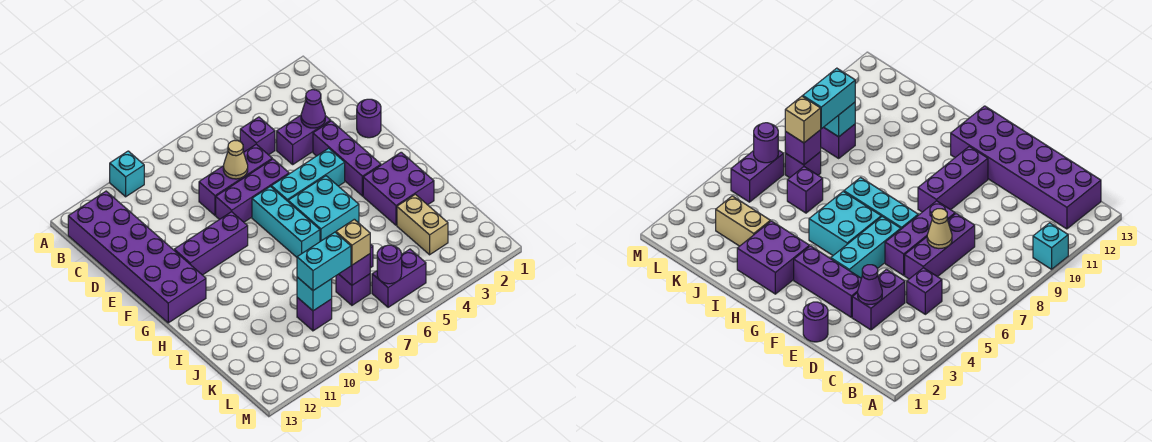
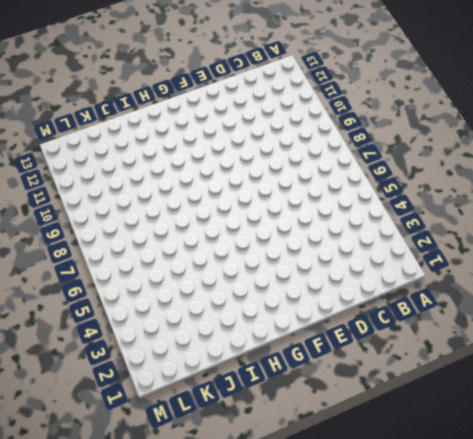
none -> cyan 1x1 brick [110,151,144,197]
none -> purple 2x6 brick [68,191,206,323]
none -> purple 1x1 brick [240,117,275,155]

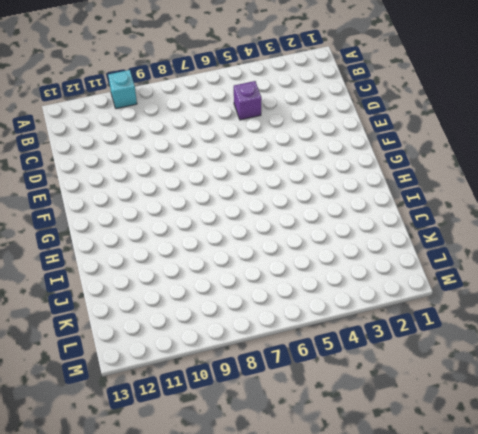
none -> purple 2x6 brick [68,191,206,323]
none -> purple 1x2 brick [277,115,331,164]
none -> purple 1x3 brick [199,144,272,215]

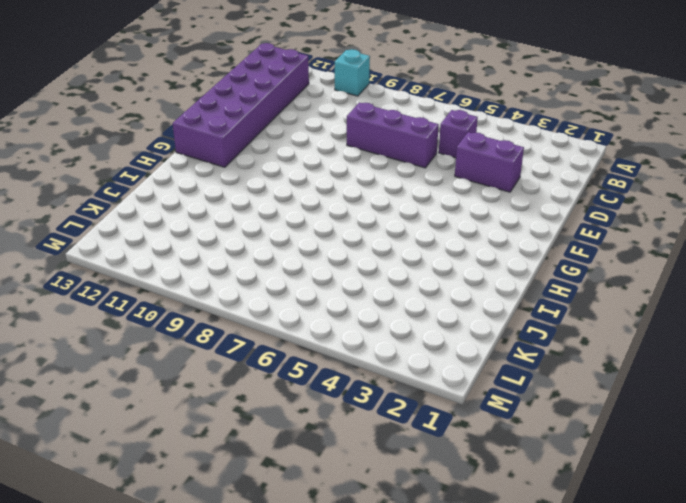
none -> purple 1x1 round brick [357,99,381,138]
none -> purple 1x3 brick [313,121,381,196]
none -> purple 1x3 brick [216,159,289,222]

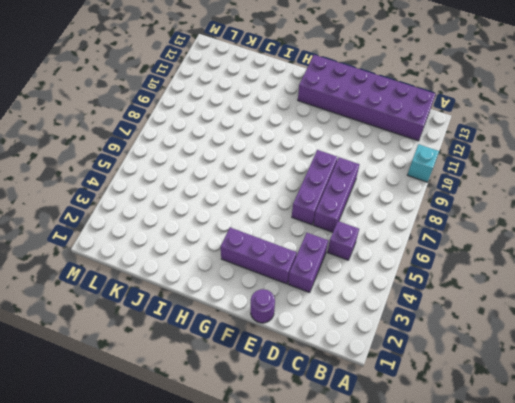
none -> cyan 1x3 brick [271,148,345,201]
none -> cyan 1x3 brick [252,186,320,257]
none -> purple 1x3 brick [174,212,248,275]

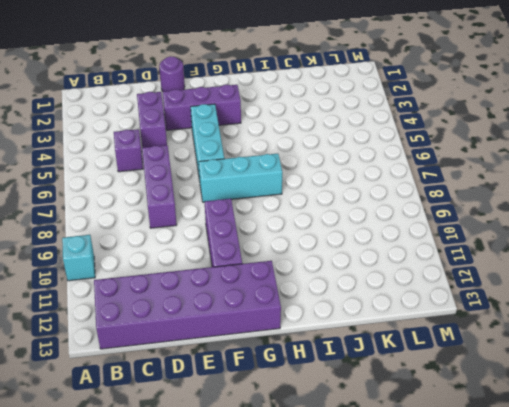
none -> purple 1x3 brick [216,159,289,222]
none -> cyan 2x2 brick [288,176,359,241]
none -> purple 2x2 brick [363,152,434,225]

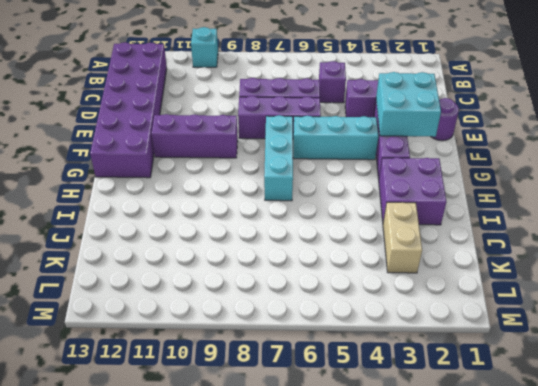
cyan 2x2 brick [376,72,441,137] -> cyan 2x2 brick moved to [288,176,359,241]
none -> purple 1x1 brick [787,167,823,213]
none -> purple 1x1 brick [336,274,370,305]
none -> purple 1x1 brick [297,297,332,331]

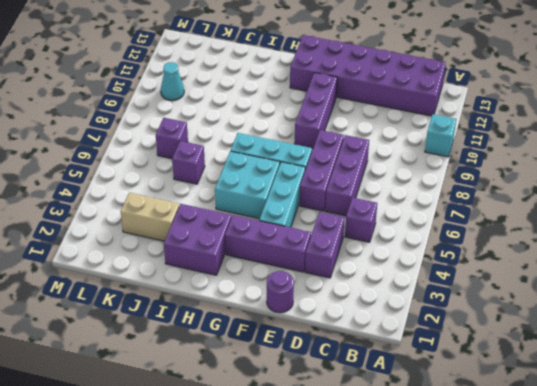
cyan 1x1 cone [161,62,184,101] -> none
none -> purple 1x1 brick [297,297,332,331]
none -> purple 1x2 brick [372,249,426,307]
none -> purple 1x1 cone [301,90,325,128]

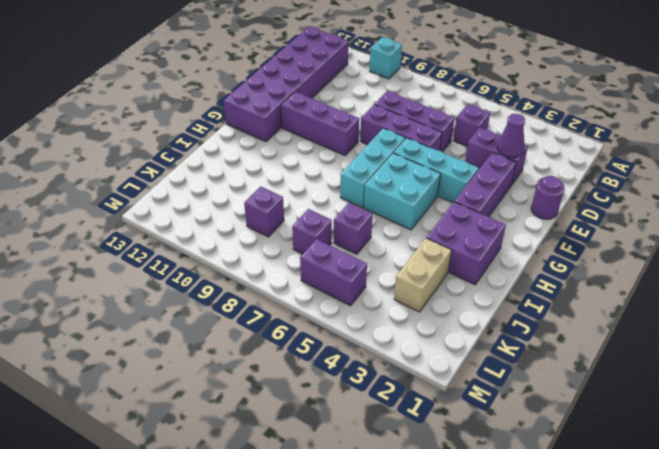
none -> tan 1x1 cone [223,140,248,179]
none -> purple 1x1 brick [339,254,370,285]
none -> cyan 1x1 brick [297,277,332,311]

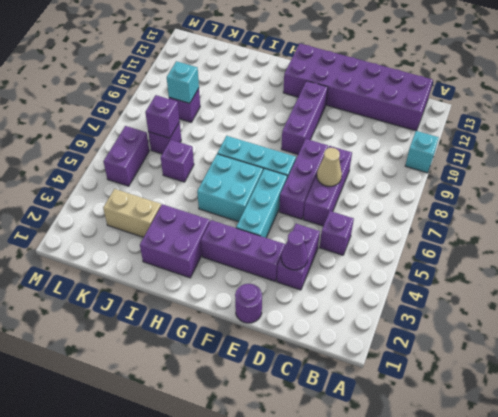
none -> purple 1x1 round brick [377,245,402,284]
none -> tan 1x1 brick [336,219,370,265]
none -> cyan 1x2 brick [297,232,351,291]

